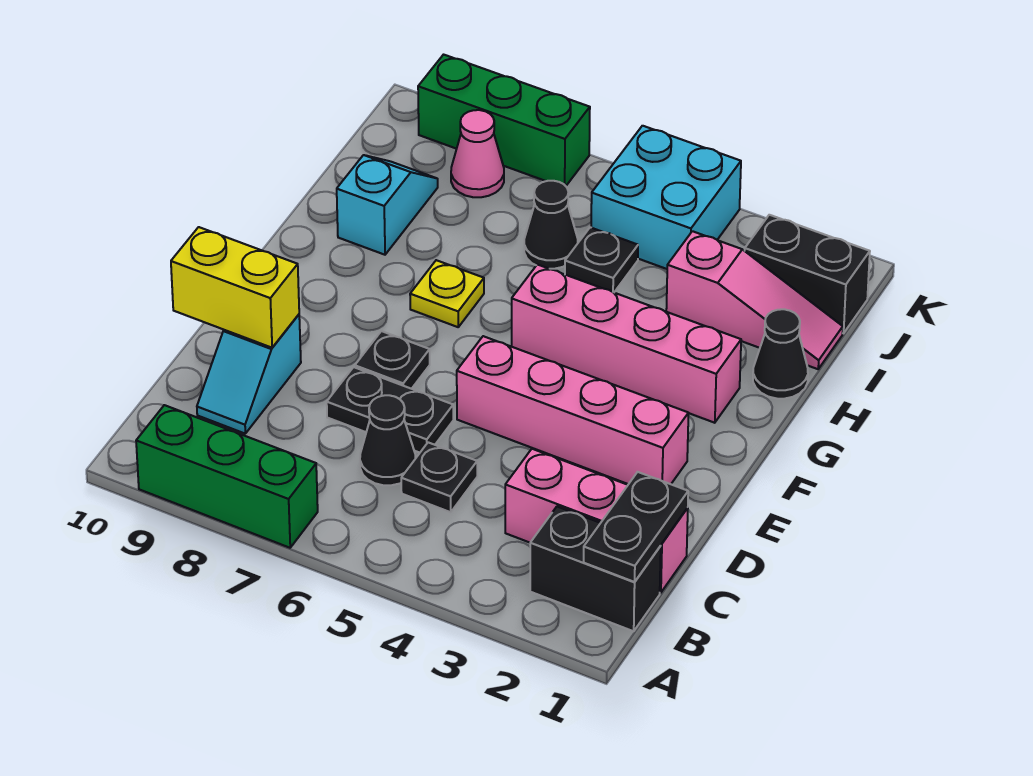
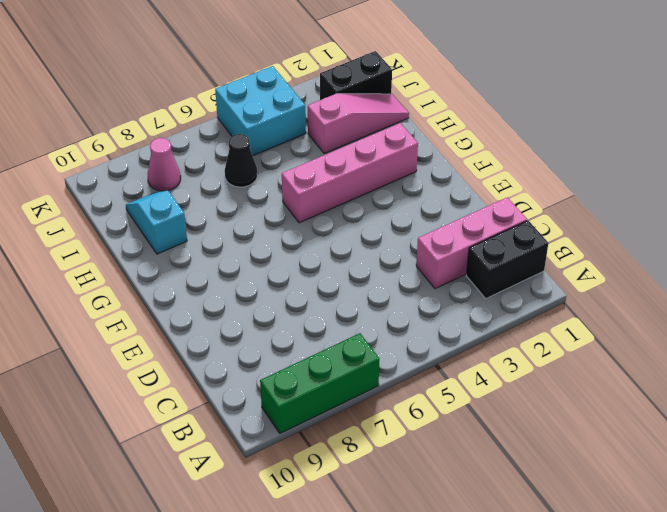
none -> black 1x1 plate [401,442,477,512]
none -> black 1x1 cone [360,395,415,485]
none -> cyan 1x2 slope [197,315,301,433]

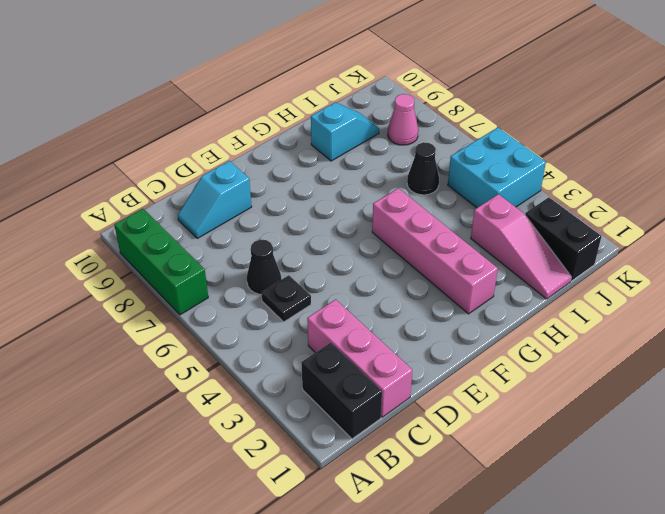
none -> black 1x2 plate [327,367,453,453]
none -> pink 1x4 brick [457,336,689,484]
none -> black 1x1 plate [355,331,430,389]

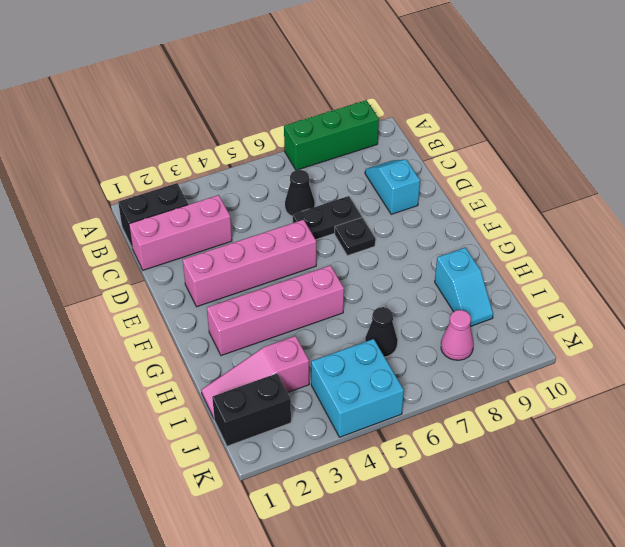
none -> black 1x1 plate [401,442,477,512]
none -> yellow 1x1 plate [410,260,484,327]
none -> black 1x1 cone [753,309,808,399]

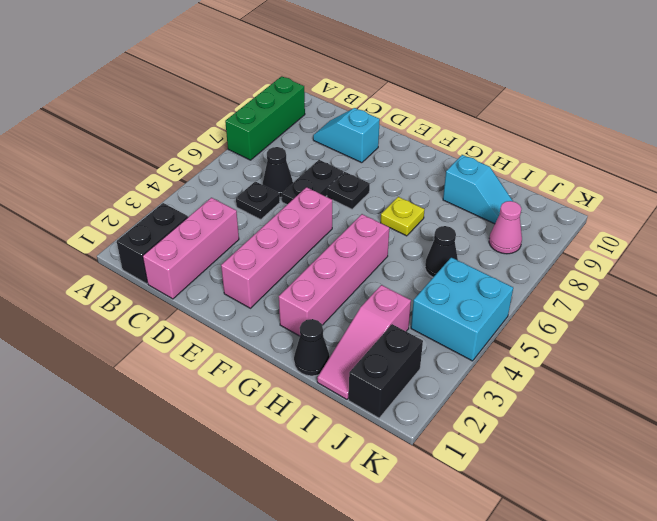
none -> black 1x1 plate [565,227,638,293]
none -> green 1x3 brick [418,55,590,186]
none -> black 1x2 plate [584,472,688,582]

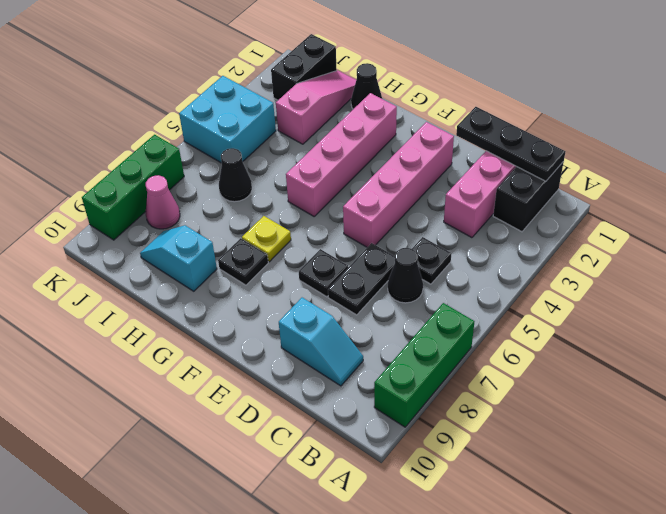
black 1x3 plate [456,107,565,181] -> black 1x2 plate [584,472,688,582]
black 1x1 plate [218,238,268,285] -> black 1x1 plate moved to [565,227,638,293]
none -> yellow 1x2 brick [171,227,299,348]

